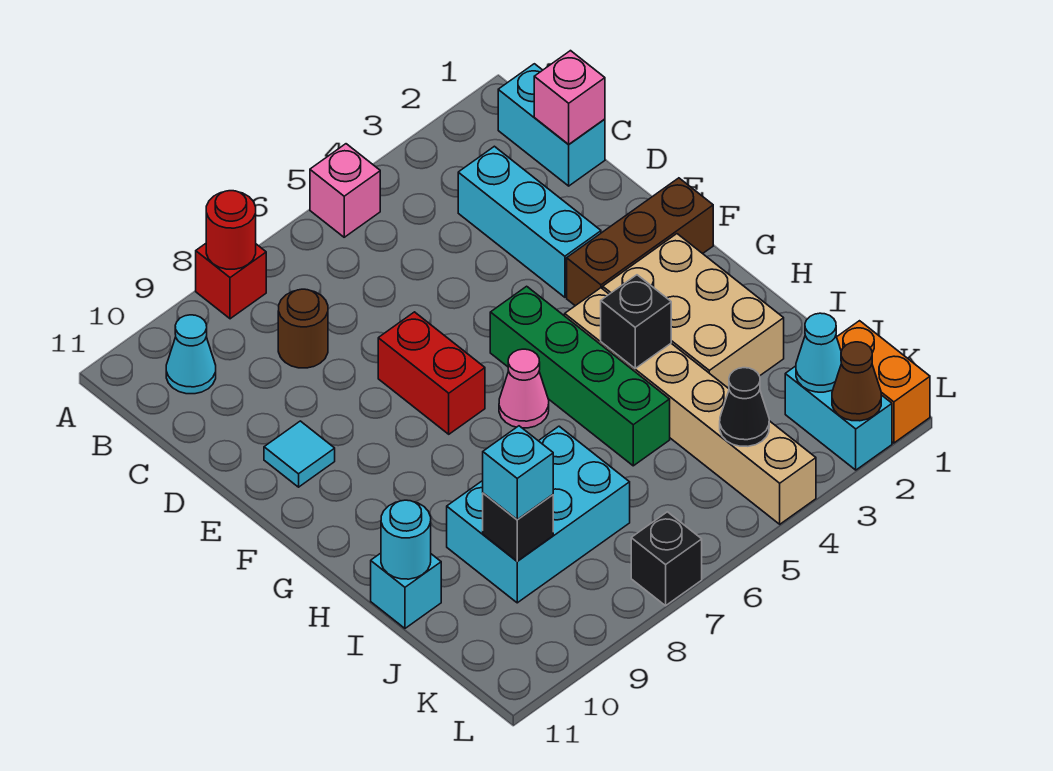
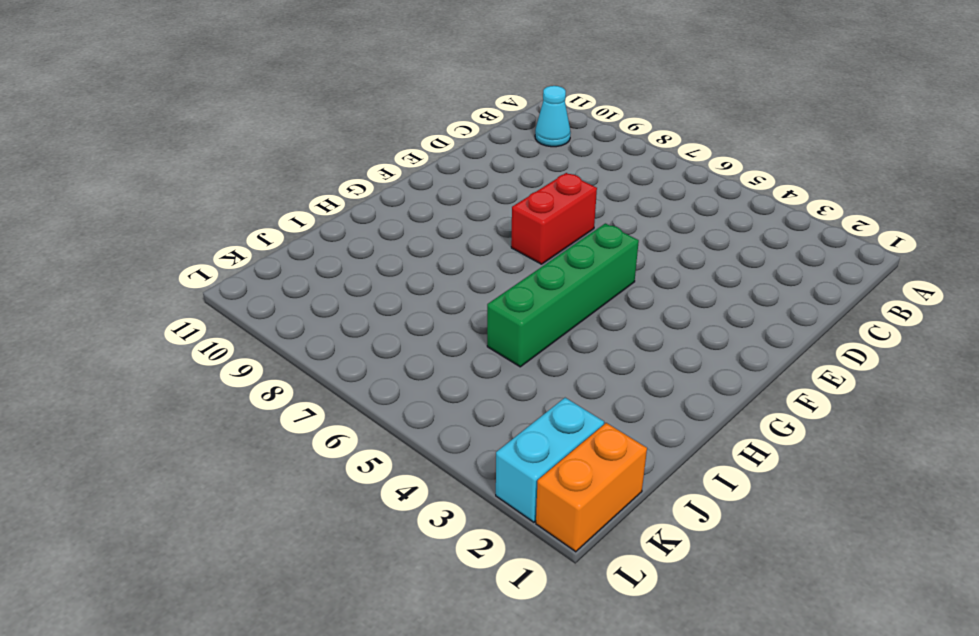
none -> pink 1x1 brick [310,144,380,237]
none -> red 1x1 brick [196,244,266,319]
none -> cyan 1x2 brick [498,64,605,186]

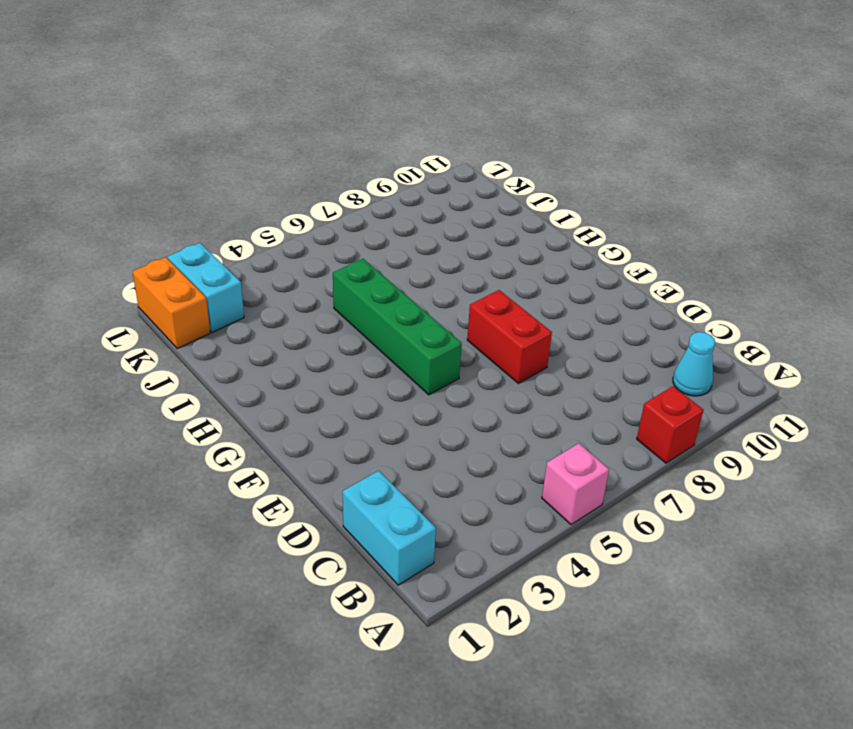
none -> cyan 1x3 brick [458,146,601,297]
none -> brown 1x1 round brick [278,289,328,368]
none -> cyan 1x1 tile [264,421,335,487]

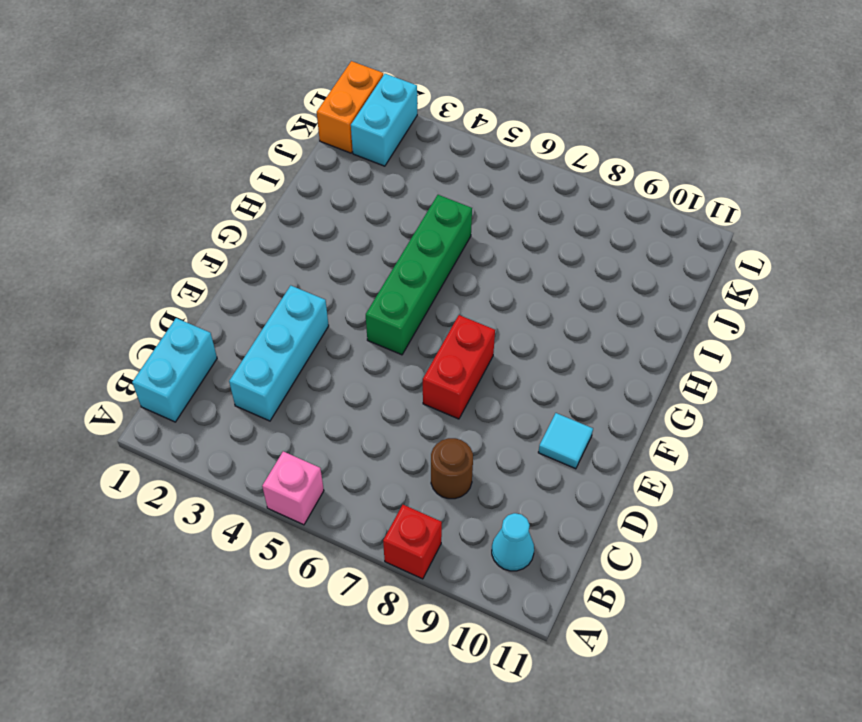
none -> brown 1x3 brick [567,178,713,306]
none -> tan 2x3 brick [603,234,784,388]
none -> tan 1x6 brick [565,288,816,524]

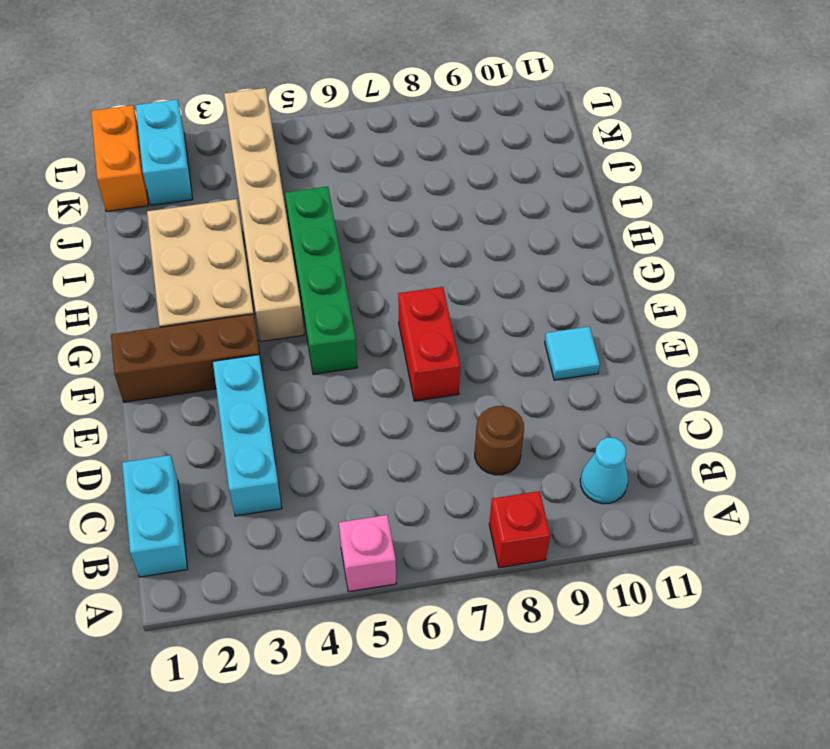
none -> pink 1x1 cone [499,349,549,428]
none -> cyan 2x3 brick [447,426,630,603]
none -> cyan 1x1 brick [371,553,441,628]

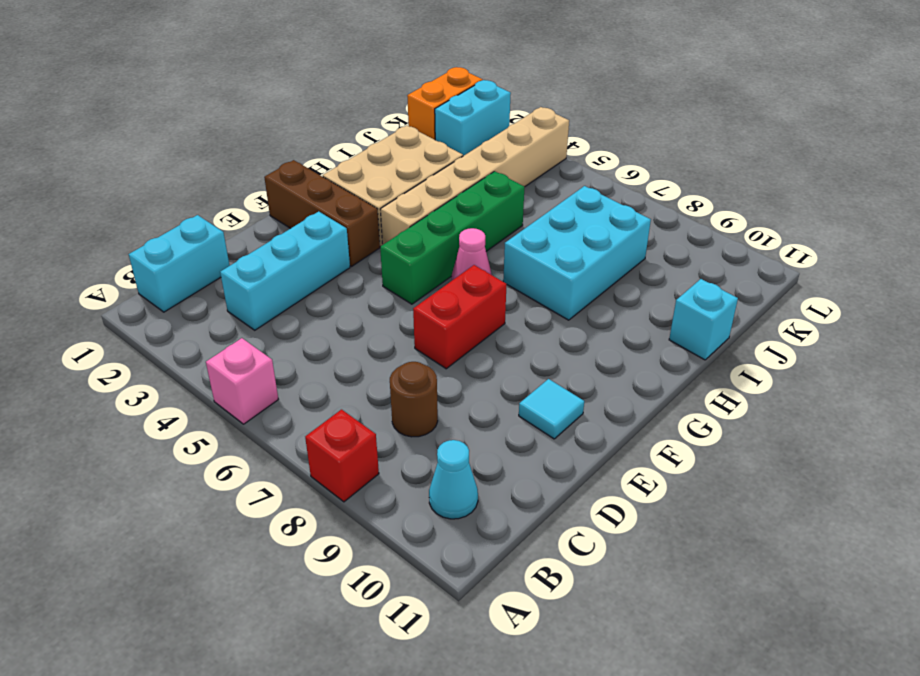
cyan 2x3 brick [503,186,651,320] -> cyan 2x3 brick turned to [447,426,630,603]
none -> black 1x1 brick [631,512,702,606]
none -> red 1x1 round brick [206,191,256,269]
none -> pink 1x1 brick [534,51,605,145]

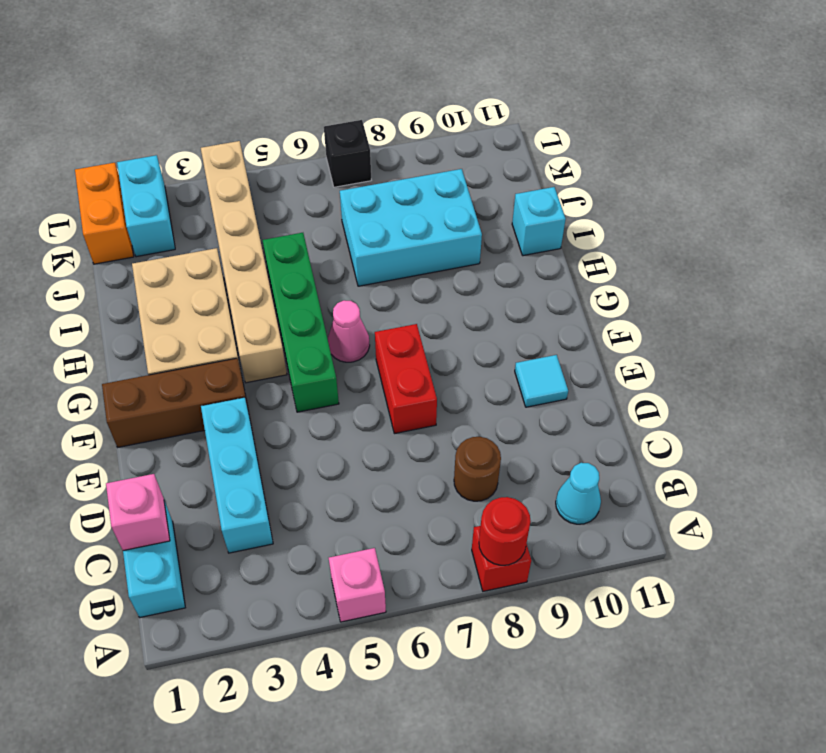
none -> black 1x1 brick [601,275,671,368]
none -> cyan 1x1 round brick [381,500,431,579]
none -> black 1x1 brick [483,493,553,561]

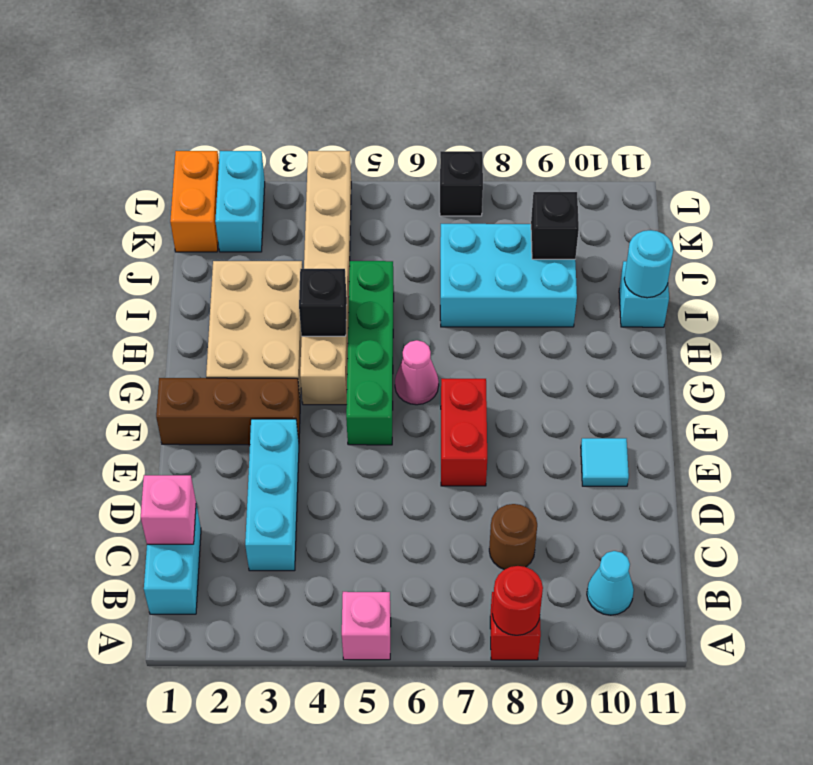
none -> cyan 1x1 cone [796,313,841,392]
none -> black 1x1 cone [720,368,769,446]
none -> brown 1x1 cone [832,342,881,421]

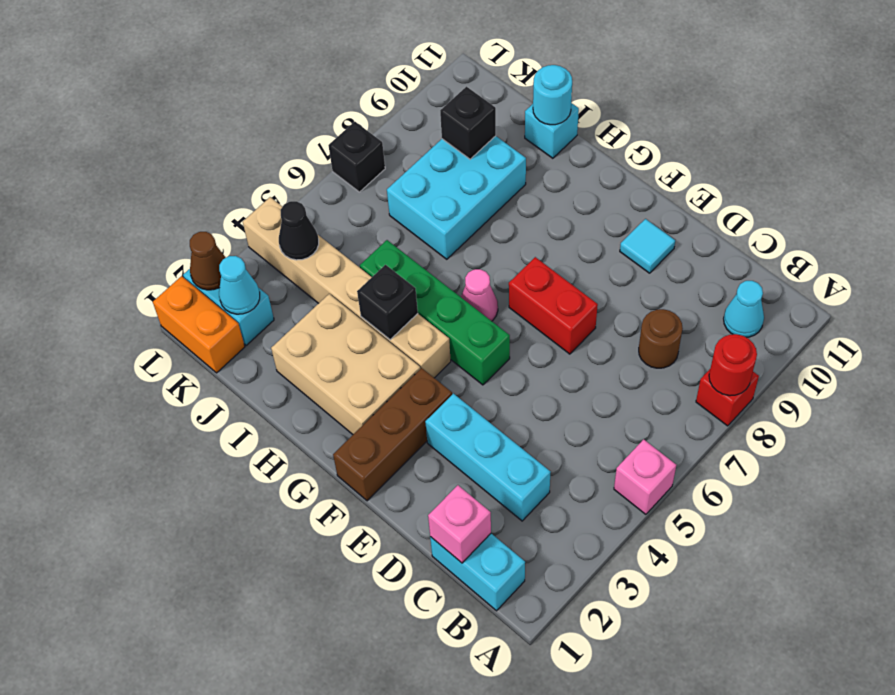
none -> cyan 1x1 brick [483,426,553,520]

